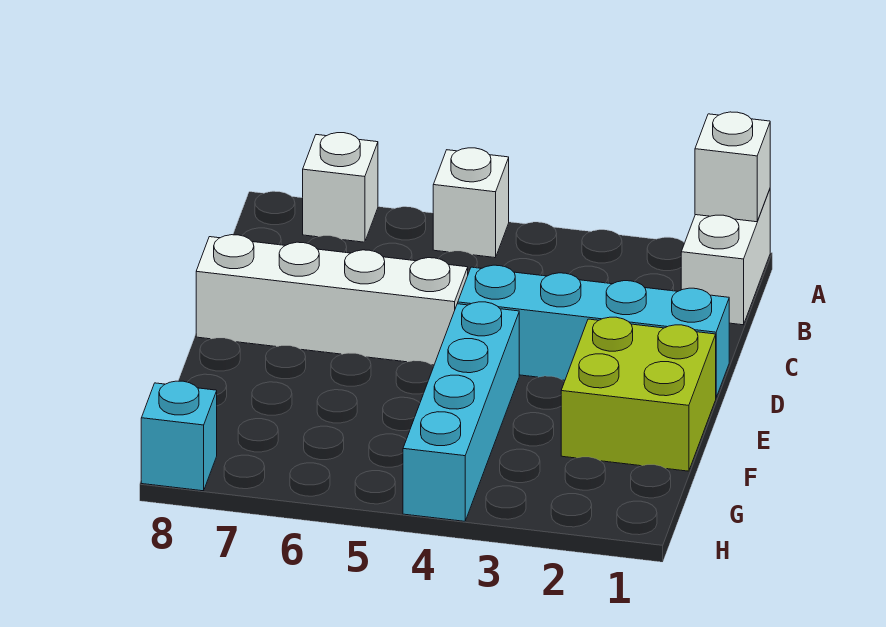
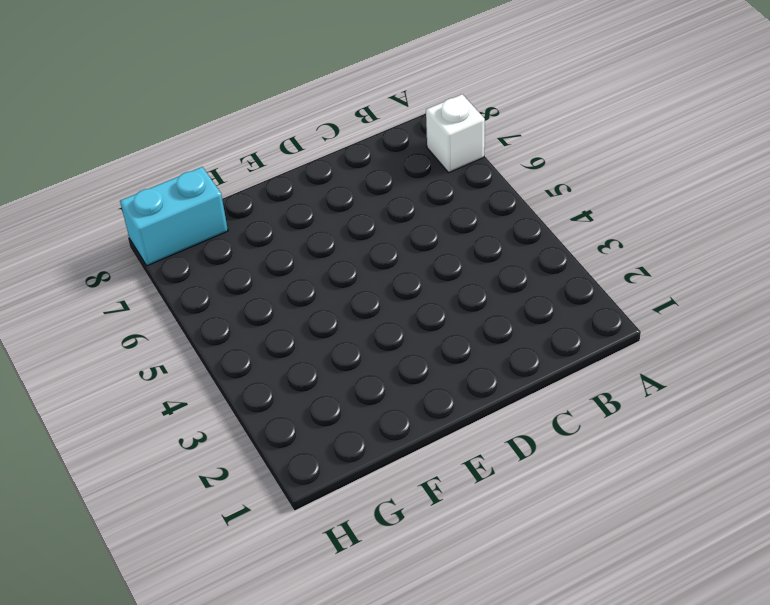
cyan 1x2 brick [120,167,228,266] -> cyan 1x1 brick [141,381,217,491]
none -> white 1x2 brick [681,190,770,325]
none -> white 1x1 brick [433,148,509,258]

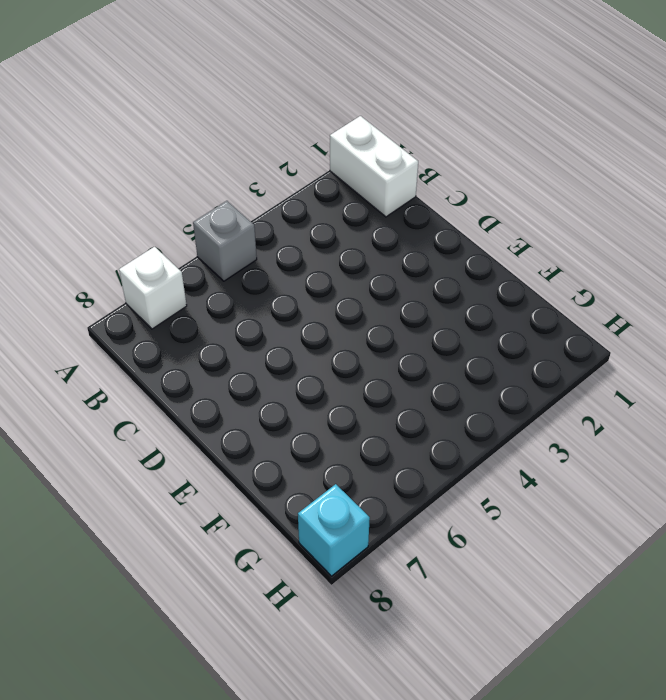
grey 1x1 brick [193,201,257,281] -> white 1x1 brick [433,148,509,258]
none -> cyan 1x4 brick [458,265,729,397]
none -> white 1x4 brick [196,235,468,365]

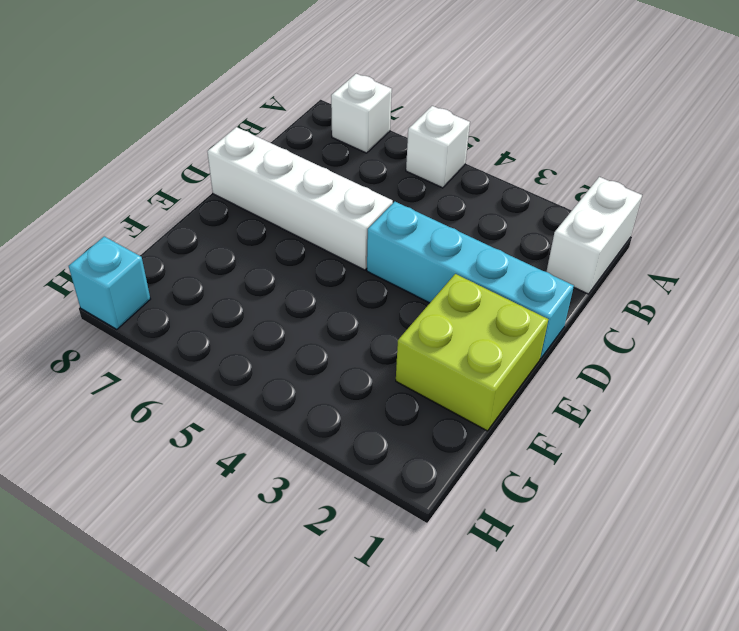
none -> cyan 1x4 brick [403,302,519,521]
none -> white 1x1 brick [695,112,770,222]

